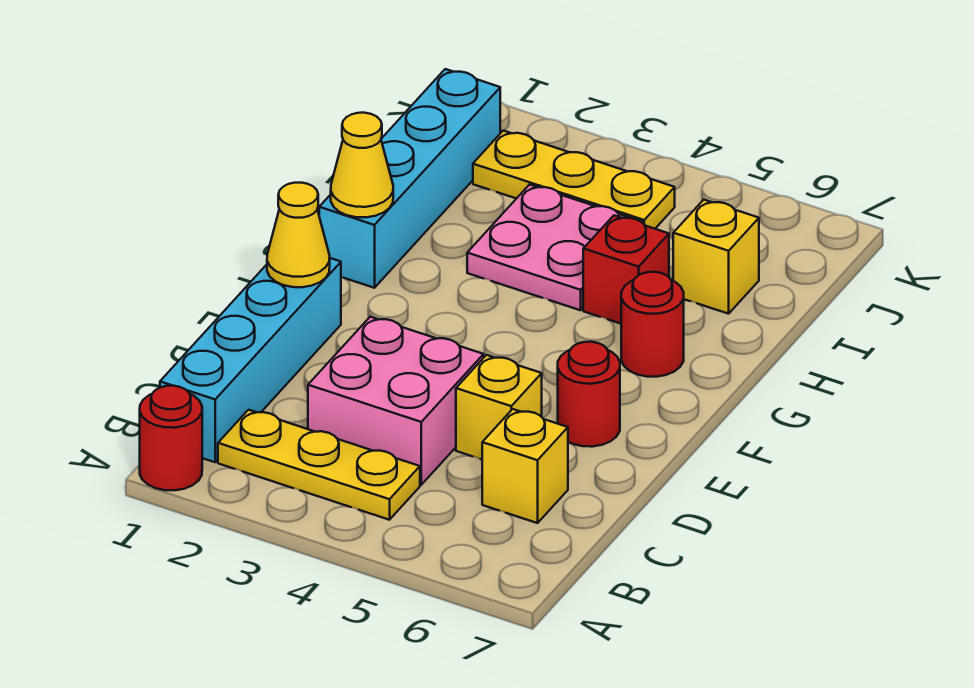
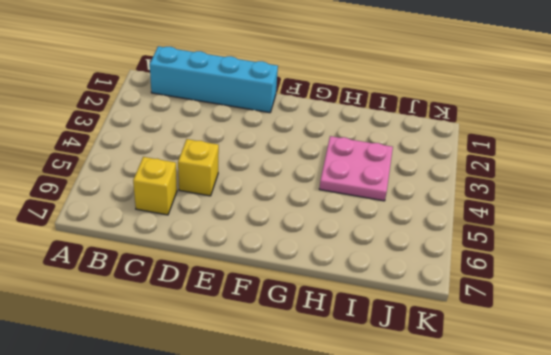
none -> red 1x1 round brick [140,386,202,490]
none -> yellow 1x3 plate [218,410,420,520]
none -> pink 2x2 brick [308,317,484,485]

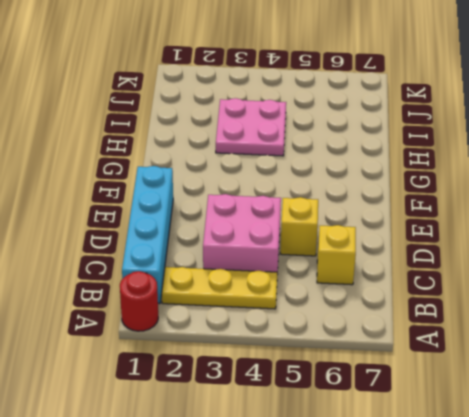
none -> red 1x1 round brick [558,342,620,447]
none -> cyan 1x4 brick [319,69,500,288]
none -> red 1x1 round brick [621,272,684,377]

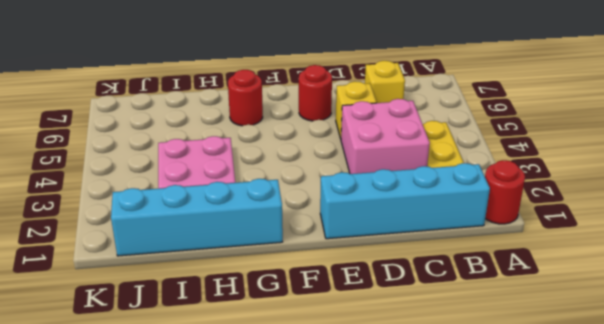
none -> red 1x1 brick [583,216,669,324]
none -> yellow 1x1 brick [673,200,759,314]
none -> yellow 1x3 plate [473,131,675,229]

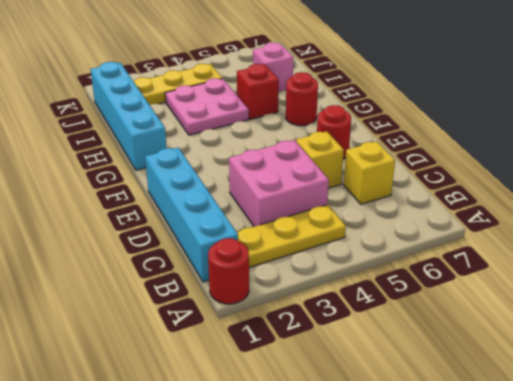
pink 1x1 brick [253,43,293,93] -> yellow 1x1 brick [673,200,759,314]
none -> yellow 1x1 cone [267,183,330,287]
none -> yellow 1x1 cone [331,113,393,217]

